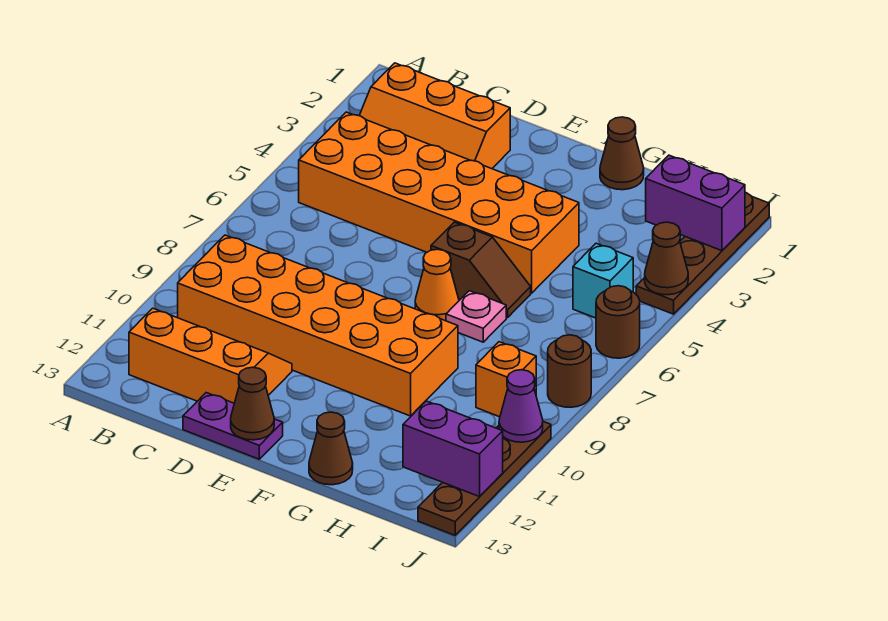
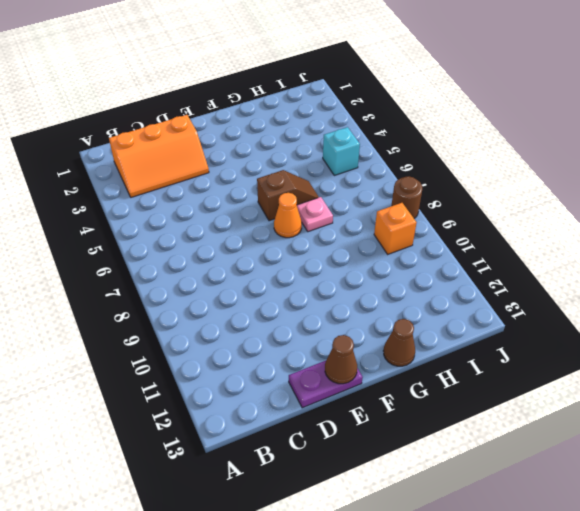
none -> orange 2x6 brick [299,112,579,293]
none -> orange 2x6 brick [178,235,458,416]
none -> orange 2x3 slope [129,308,292,403]

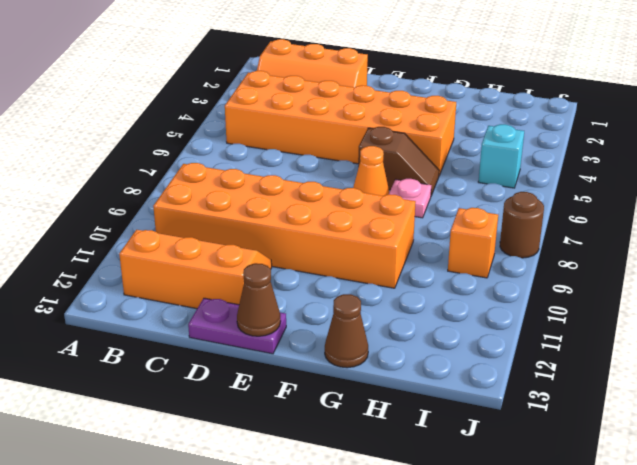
none -> brown 1x1 cone [600,117,644,190]
none -> brown 1x4 plate [636,193,769,314]
none -> brown 1x1 round brick [596,286,640,358]

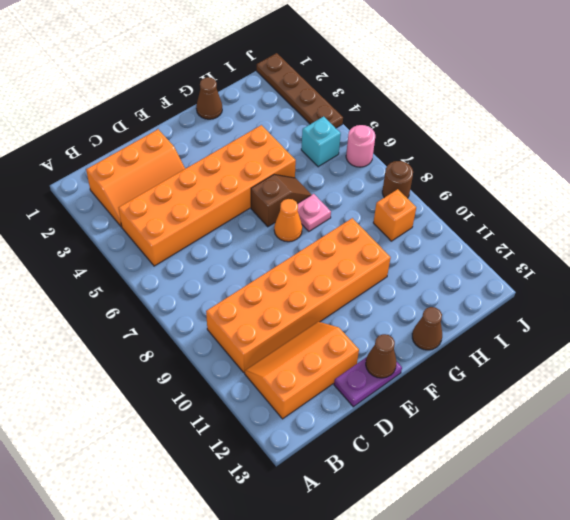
pink 1x1 round brick [346,125,375,167] -> brown 1x1 round brick [596,286,640,358]
none -> brown 1x4 plate [418,422,551,535]
none -> purple 1x2 brick [646,155,745,251]
none -> purple 1x2 brick [403,401,503,497]

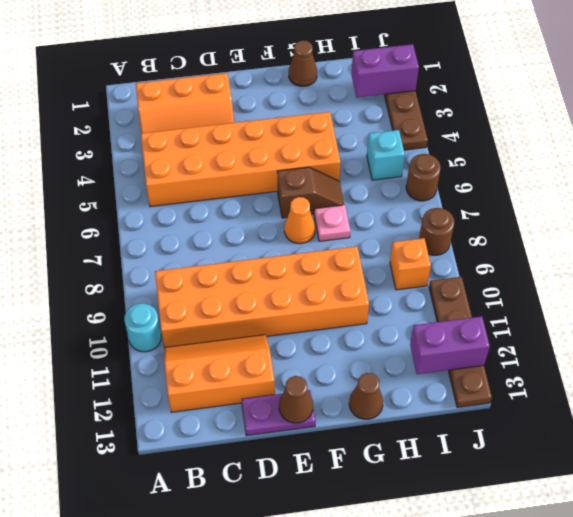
cyan 1x1 round brick [124,303,161,352] -> none
none -> brown 1x1 cone [645,222,688,295]
none -> purple 1x1 cone [499,370,543,442]

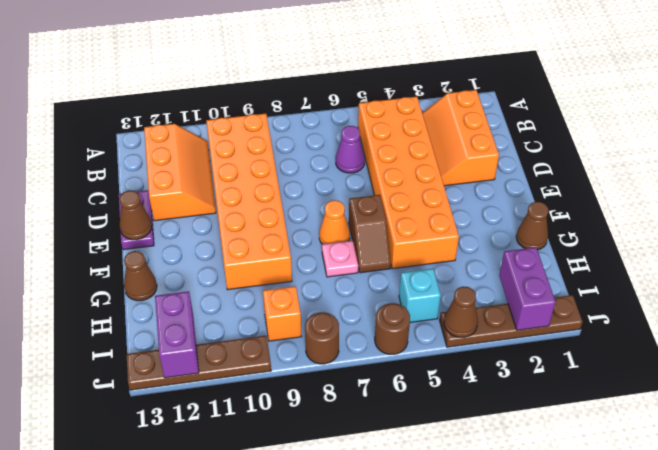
purple 1x1 cone [336,126,365,173] -> purple 1x1 cone moved to [499,370,543,442]

